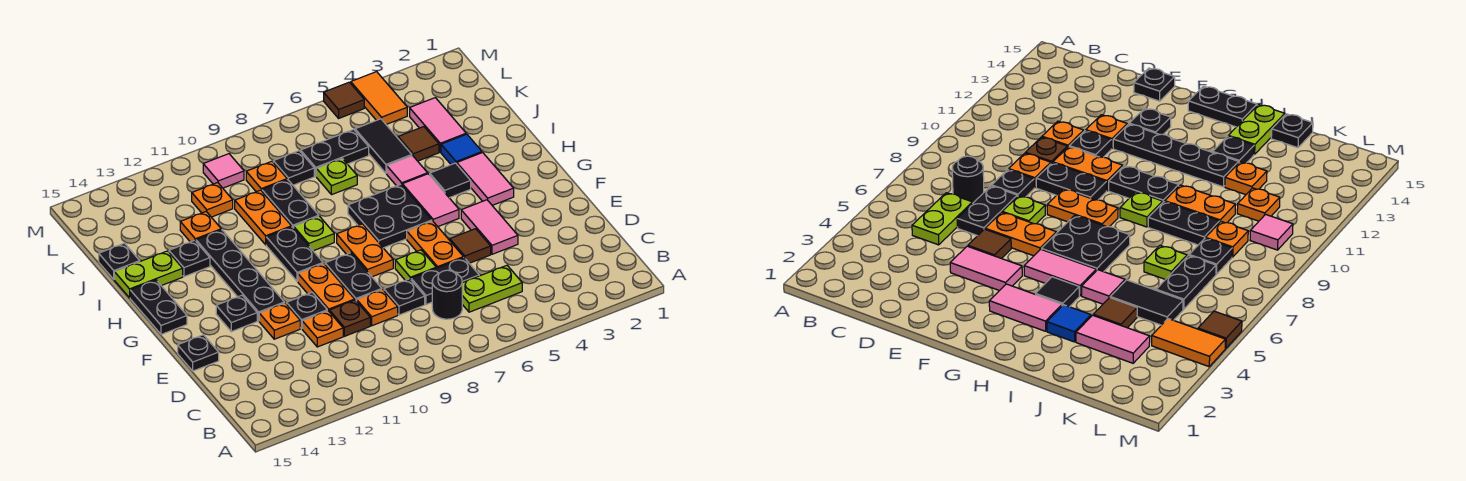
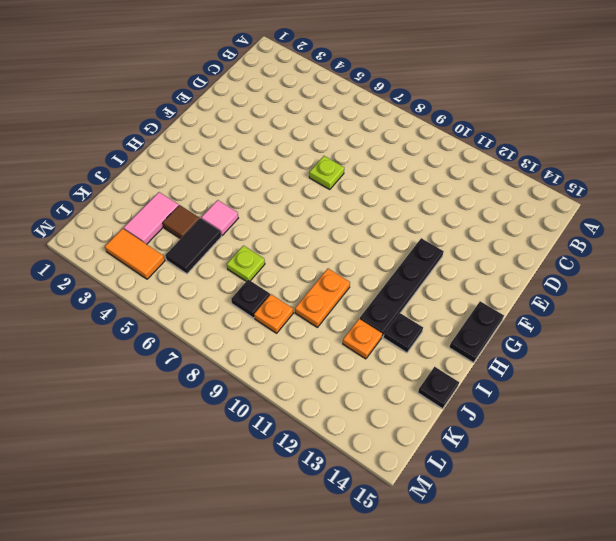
orange 1x2 tile [105,229,165,279] -> orange 1x2 tile turned to [351,72,407,124]
none -> lime 1x2 plate [462,265,522,312]
none -> black 1x1 round brick [432,270,462,319]
none -> black 1x2 plate [411,258,479,305]
none -> black 1x1 plate [384,279,425,315]

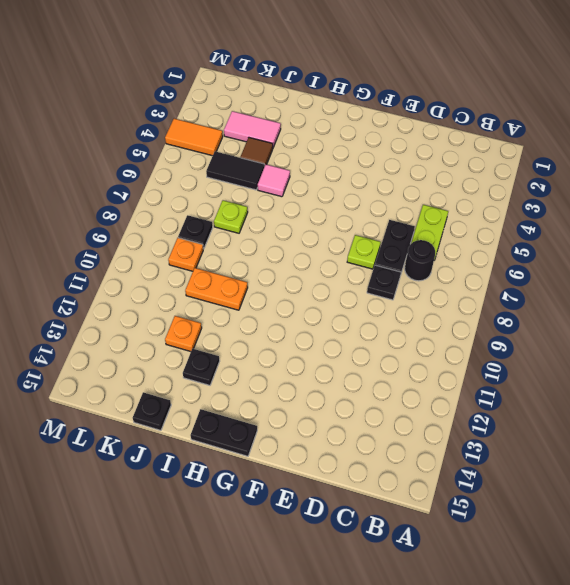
none -> orange 1x1 plate [357,289,398,326]
none -> brown 1x1 plate [329,300,370,336]
none -> orange 1x1 plate [302,311,343,347]
none -> pink 1x2 tile [461,200,518,254]

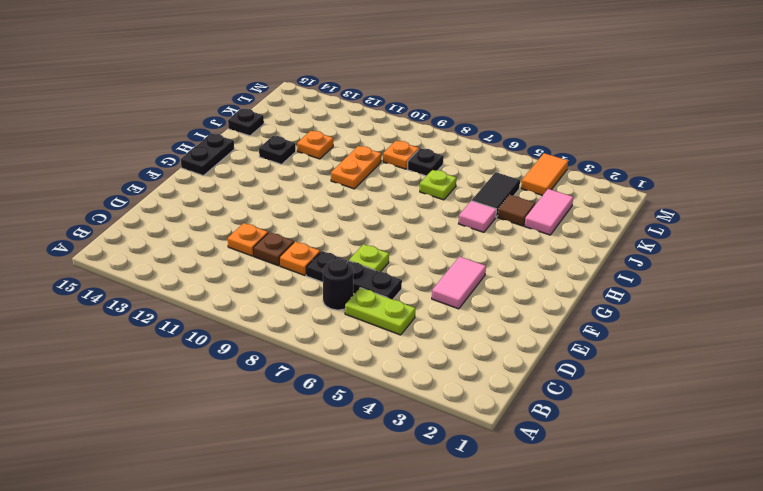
none -> brown 1x1 tile [450,229,491,263]
none -> orange 1x2 plate [407,221,463,268]
none -> black 1x2 plate [325,253,382,301]
none -> orange 1x2 plate [298,263,355,311]

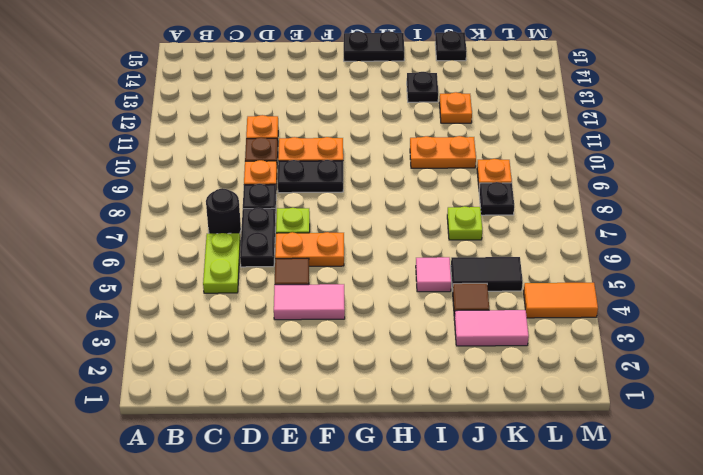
none -> black 1x1 plate [286,292,327,329]
none -> orange 1x1 plate [259,303,300,339]
none -> black 1x1 plate [178,335,219,371]
none -> orange 1x2 plate [337,224,393,277]

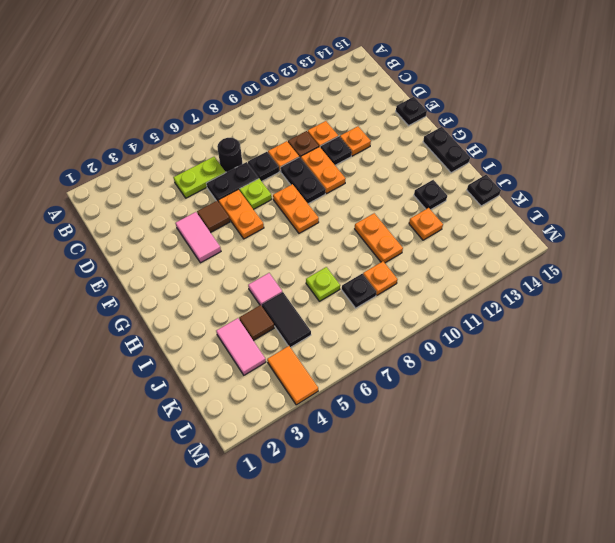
none -> black 1x4 plate [196,230,284,321]
none -> black 1x1 plate [216,295,257,332]
none -> pink 1x2 tile [457,153,514,205]
none -> pink 1x2 tile [402,174,459,226]

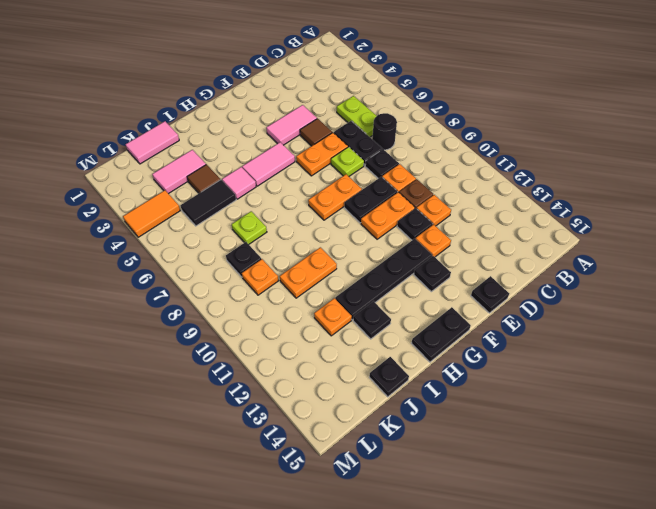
pink 1x2 tile [126,121,179,164] -> pink 1x2 tile moved to [457,153,514,205]
none -> black 2x2 plate [348,185,432,248]
none -> black 1x2 plate [266,227,323,281]
none -> black 1x1 tile [430,163,471,198]
none -> lime 1x1 plate [294,216,334,251]

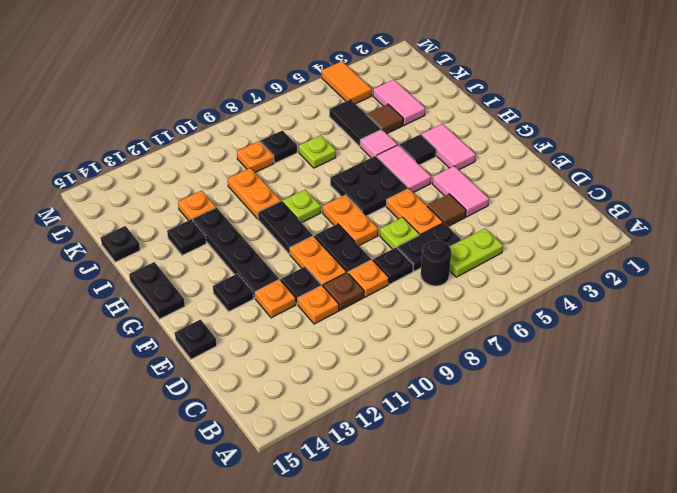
none -> blue 1x1 tile [441,134,482,165]
none -> black 1x2 plate [262,180,319,228]
none -> lime 1x2 plate [114,251,183,298]
none -> black 1x2 plate [301,129,369,176]

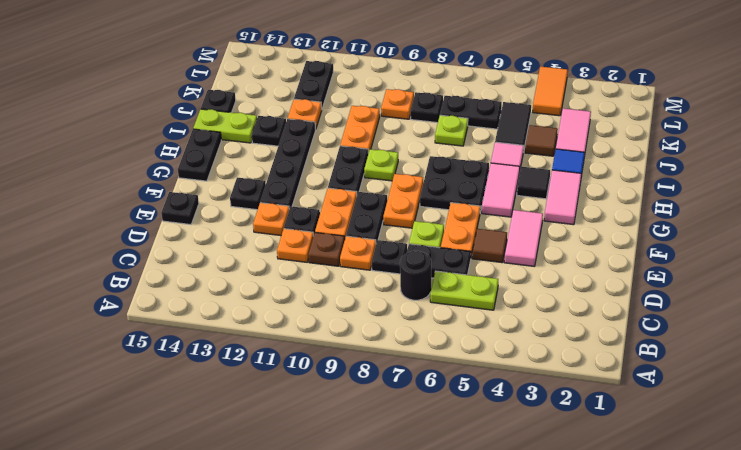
black 1x2 plate [294,61,333,108] -> black 1x2 plate moved to [262,180,319,228]
none -> orange 1x1 plate [192,183,233,217]
none -> pink 1x1 tile [203,154,244,188]
none -> brown 1x1 tile [324,82,364,118]

